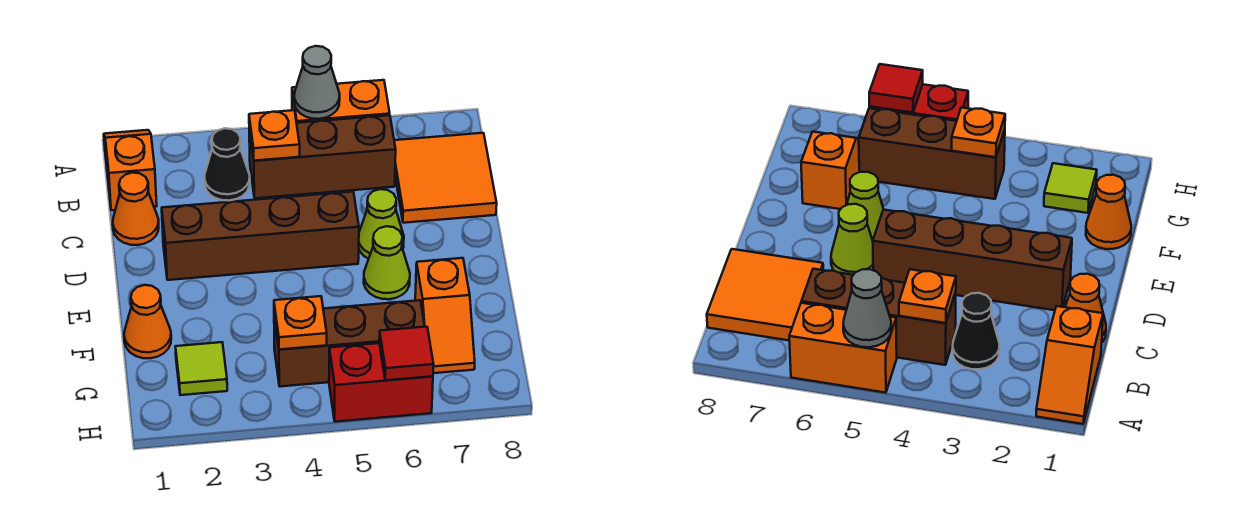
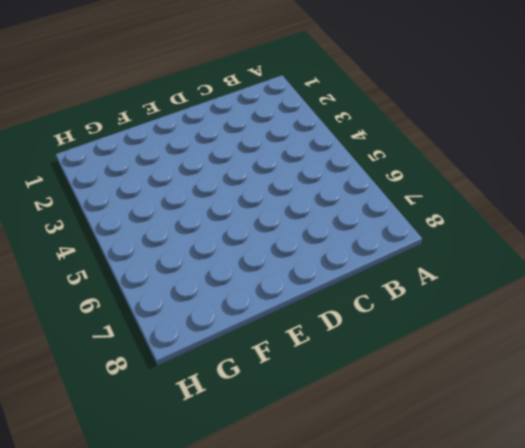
none -> orange 1x2 slope [104,130,157,210]
none -> orange 1x2 brick [292,80,390,123]
none -> black 1x1 cone [204,128,250,201]

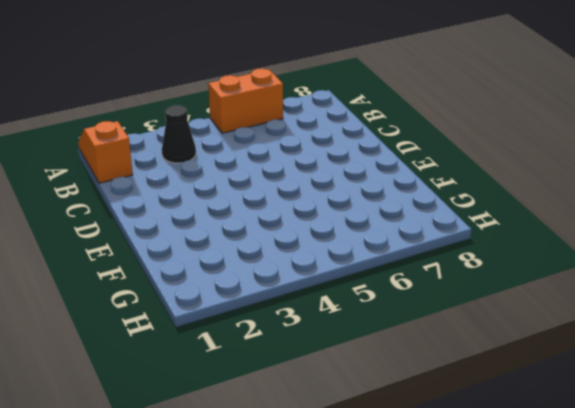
none -> brown 1x3 brick [249,115,396,198]
none -> orange 2x2 tile [394,133,497,223]
none -> orange 1x1 cone [113,173,159,245]

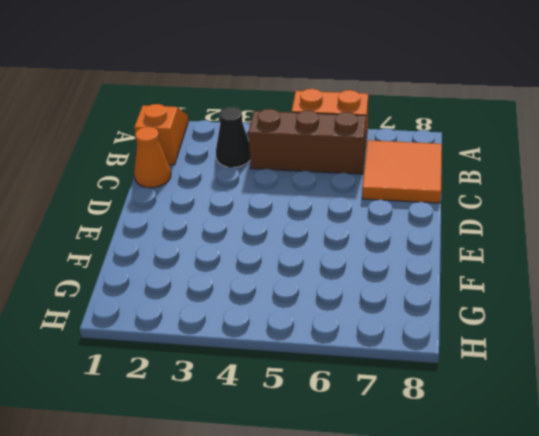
none -> brown 1x4 brick [162,192,359,280]
none -> lime 1x1 cone [359,189,404,259]
none -> lime 1x1 cone [364,226,410,299]

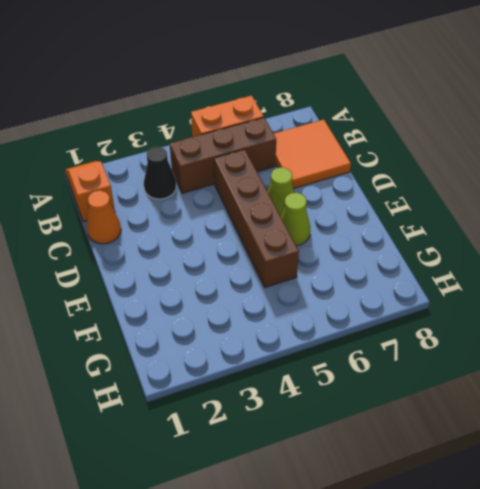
brown 1x4 brick [214,149,299,287] -> brown 1x4 brick turned to [162,192,359,280]
none -> orange 1x1 cone [124,285,171,358]
none -> orange 1x2 slope [415,258,475,373]
none -> lime 1x1 tile [175,342,227,395]

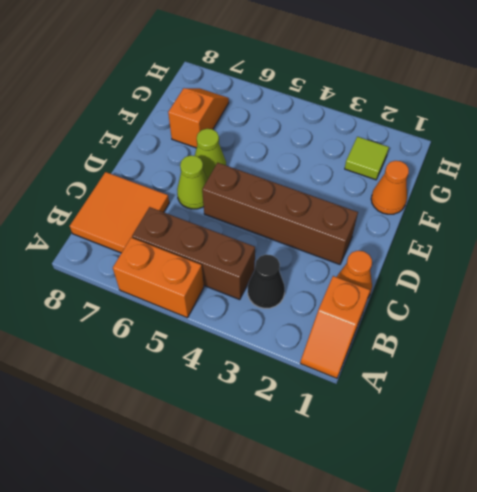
none -> brown 1x3 brick [274,300,425,387]
none -> red 1x2 brick [329,343,433,422]
none -> grey 1x1 cone [294,46,340,119]

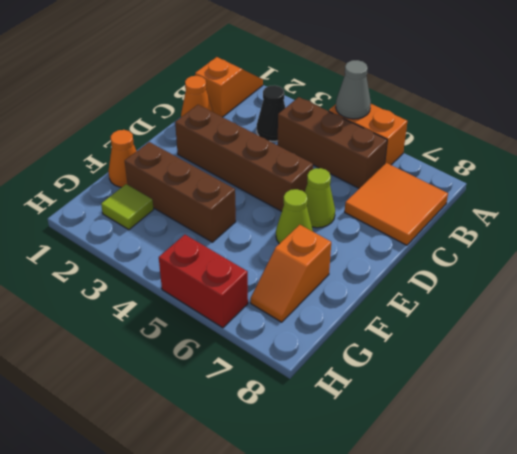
brown 1x3 brick [125,142,236,242] -> brown 1x3 brick moved to [274,300,425,387]
none -> orange 1x1 plate [249,110,300,161]
none -> orange 1x1 plate [274,296,327,349]
none -> red 1x1 tile [379,327,434,380]

